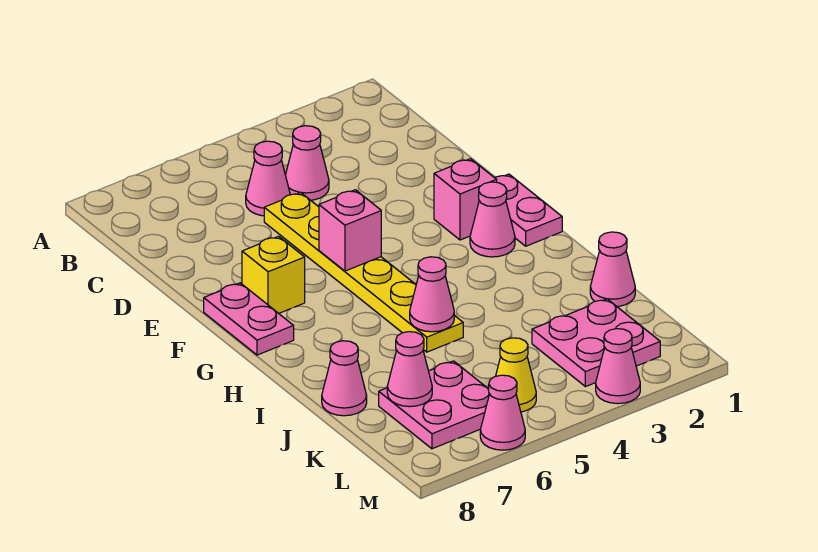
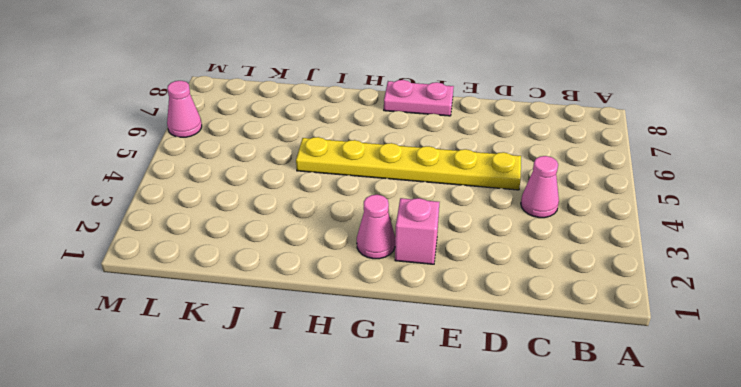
none -> pink 1x1 cone [246,141,290,216]
none -> pink 1x2 plate [495,174,562,246]
none -> yellow 1x1 brick [242,236,305,313]

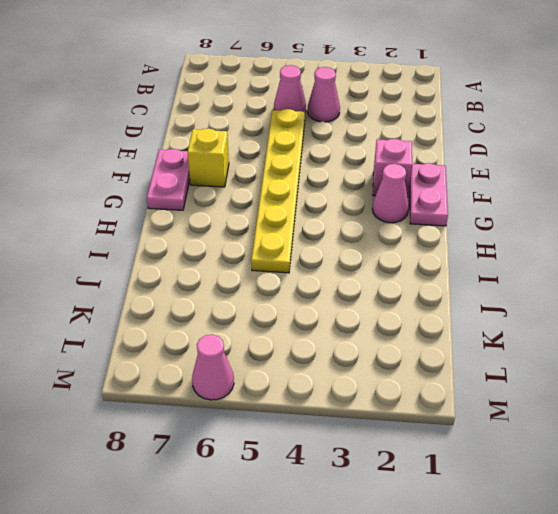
none -> pink 1x1 cone [590,232,635,307]
none -> pink 1x1 cone [322,341,367,416]
none -> pink 2x2 plate [532,299,660,387]

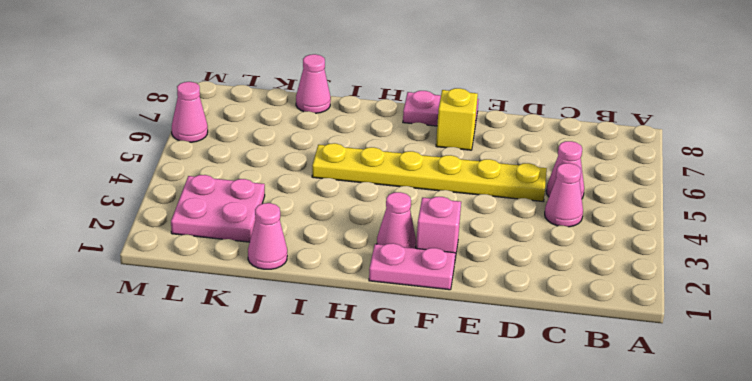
none -> pink 2x2 plate [379,361,489,449]
none -> yellow 1x1 cone [496,338,536,412]
none -> pink 1x1 cone [596,329,640,404]

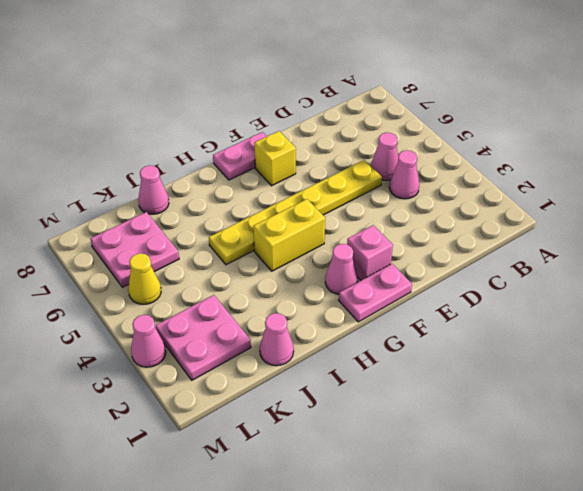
yellow 1x2 brick [253,199,325,271] -> none
none -> pink 1x1 cone [480,375,525,450]
none -> pink 1x1 brick [319,190,381,271]
none -> pink 1x1 cone [410,257,454,332]

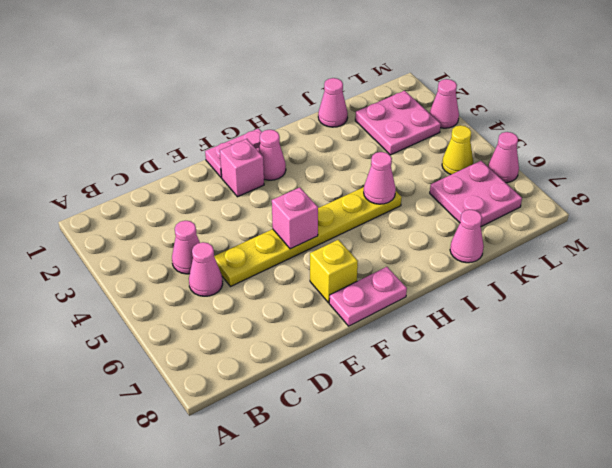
none -> pink 1x1 cone [387,332,432,407]

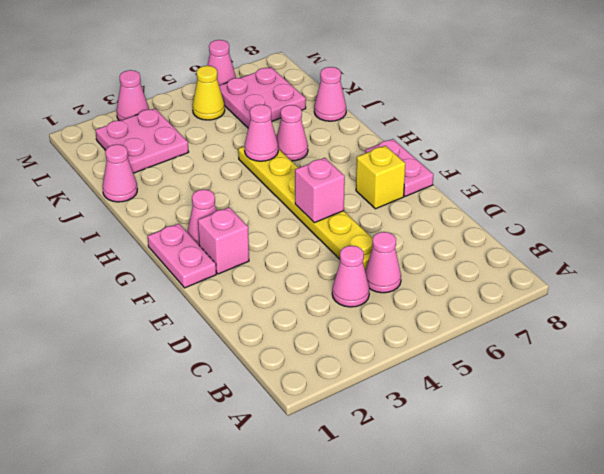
pink 1x1 cone [276,105,308,161] -> pink 1x1 cone moved to [387,332,432,407]

